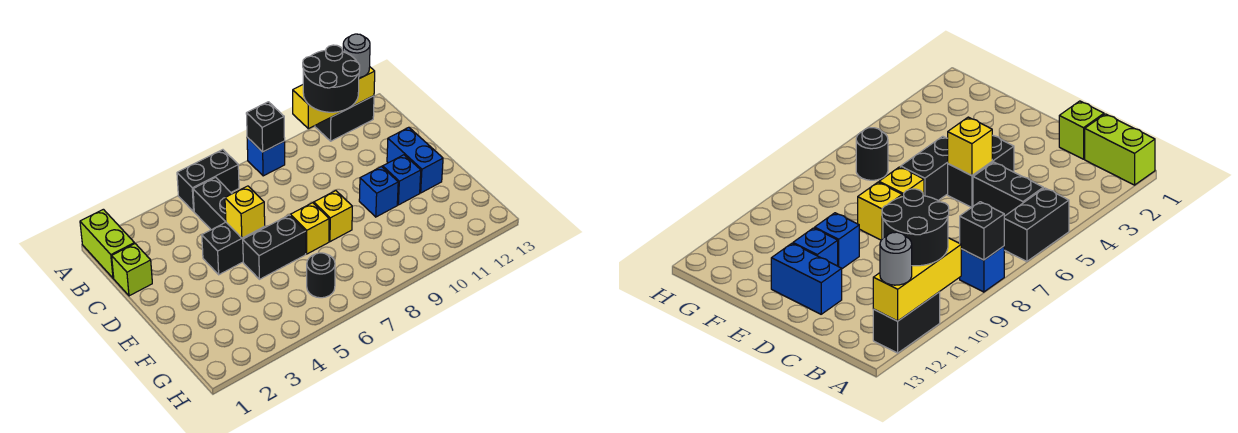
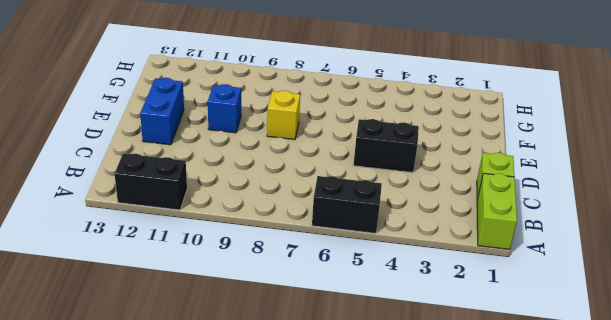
none -> blue 1x1 brick [247,137,285,176]
none -> black 1x2 brick [193,177,232,230]
none -> black 1x2 brick [243,215,306,279]

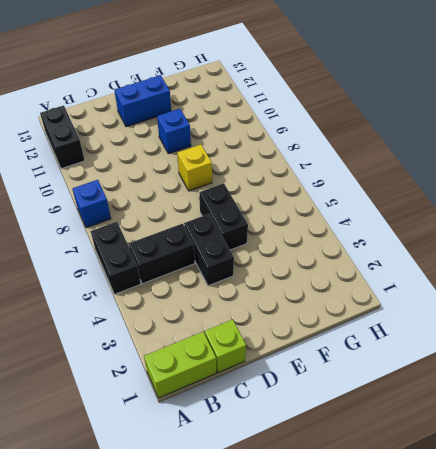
none -> yellow 1x1 brick [290,203,329,254]
none -> blue 1x1 brick [383,155,421,205]
none -> black 1x1 round brick [307,253,335,298]

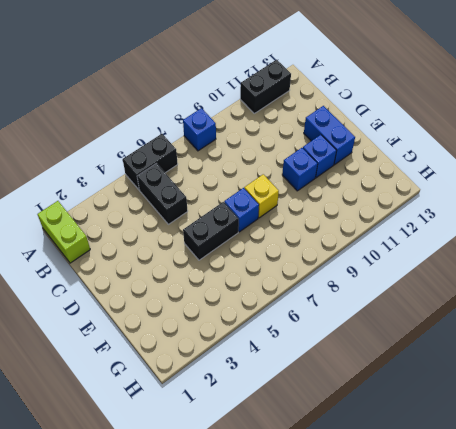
blue 1x1 brick [224,188,259,232] -> yellow 1x1 brick [290,203,329,254]
none -> lime 1x1 brick [112,244,152,296]
none -> black 1x2 brick [202,222,265,275]
none -> black 1x1 round brick [307,253,335,298]

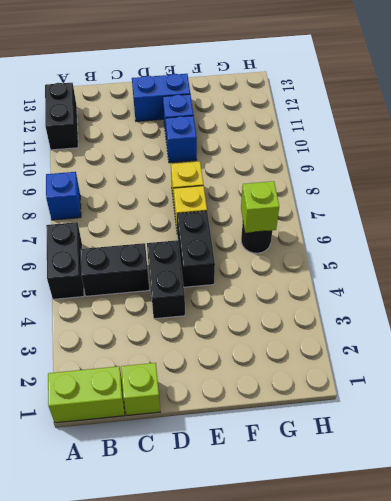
lime 1x1 brick [241,181,279,233] -> none
none -> black 1x1 brick [246,102,285,152]
none -> yellow 1x3 brick [293,67,375,129]
none -> yellow 1x1 brick [225,186,265,238]

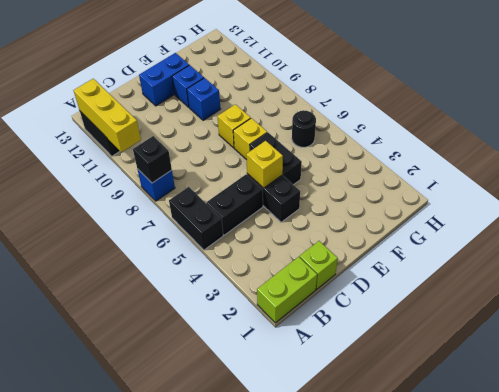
none -> black 2x2 round brick [303,45,360,112]
none -> grey 1x1 round brick [343,34,370,78]

